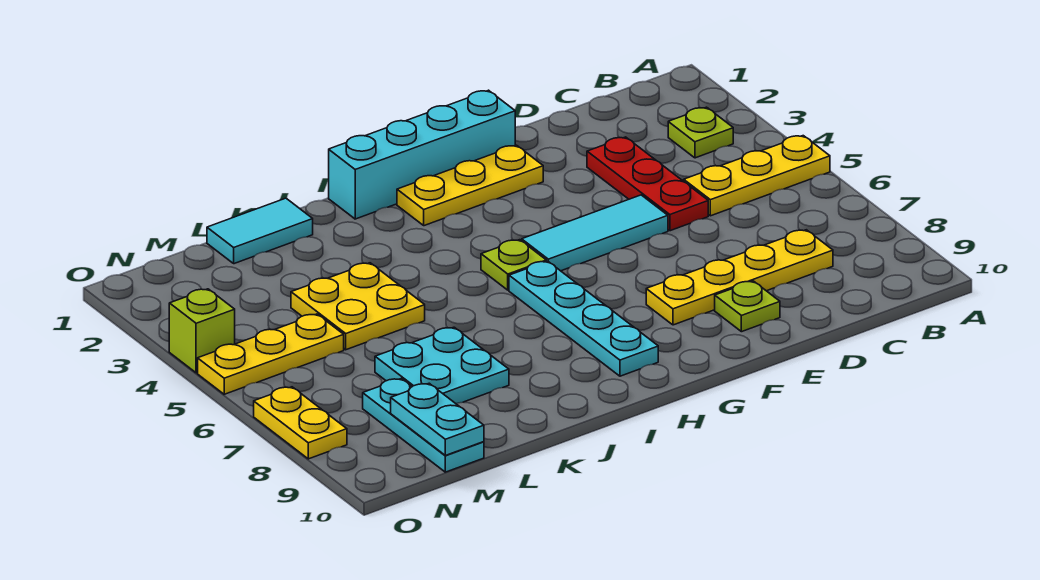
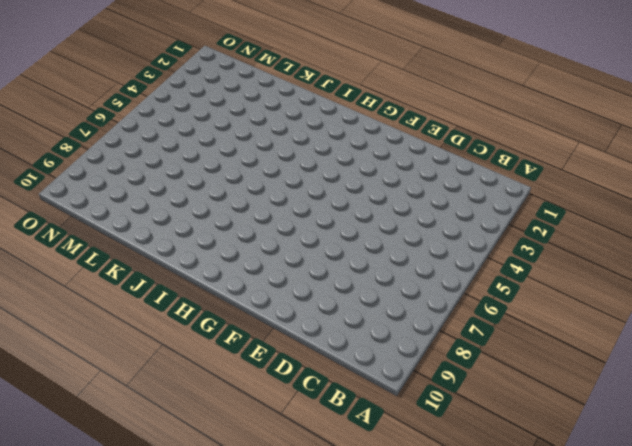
none -> yellow 1x3 plate [684,136,830,216]
none -> lime 1x1 plate [668,107,733,158]
none -> yellow 1x4 plate [646,230,833,325]

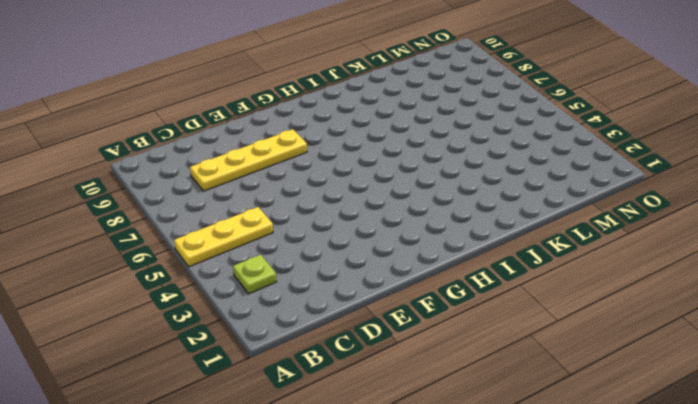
none -> red 1x3 plate [587,137,708,231]
none -> cyan 1x3 tile [522,195,668,271]
none -> lime 1x1 plate [715,281,780,332]

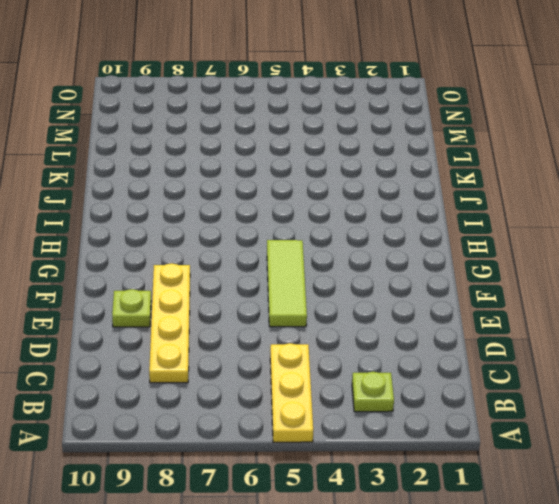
lime 1x3 tile [267,240,307,327] -> cyan 1x3 tile [522,195,668,271]
none -> red 1x3 plate [587,137,708,231]
none -> cyan 1x4 brick [329,90,515,219]
none -> yellow 1x3 plate [397,145,543,226]

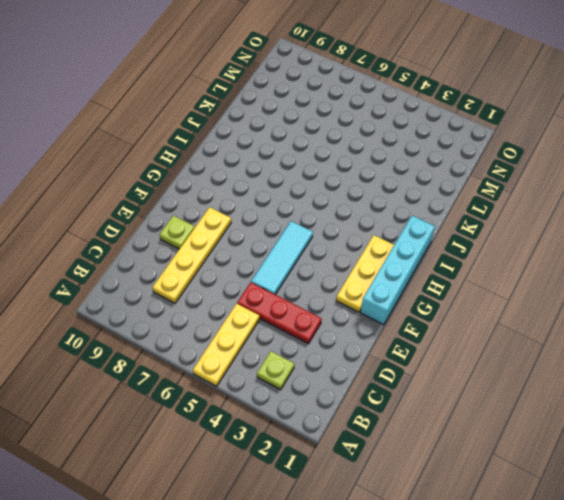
none -> lime 1x1 plate [481,240,546,290]
none -> cyan 1x4 plate [509,261,658,376]
none -> cyan 1x2 tile [207,198,313,264]

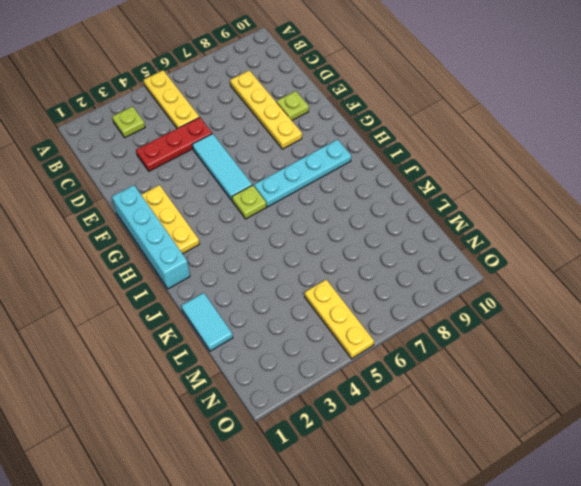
none -> yellow 2x2 plate [291,263,425,350]
none -> cyan 2x2 plate [375,327,509,404]
none -> cyan 1x3 plate [363,379,484,472]

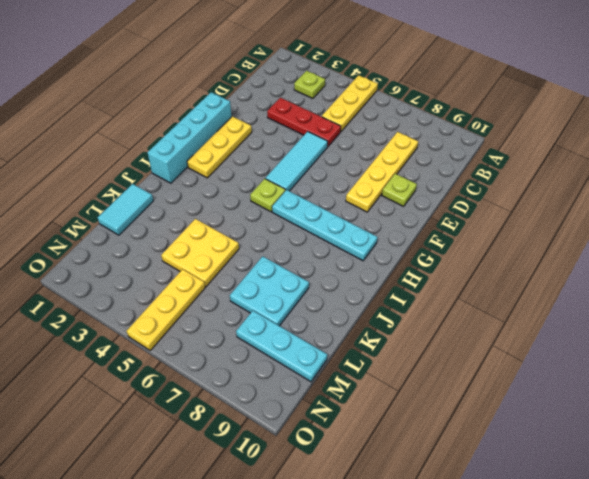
none -> lime 1x1 brick [169,289,235,373]
none -> yellow 1x2 plate [254,387,347,459]
none -> cyan 1x2 plate [391,383,484,455]

